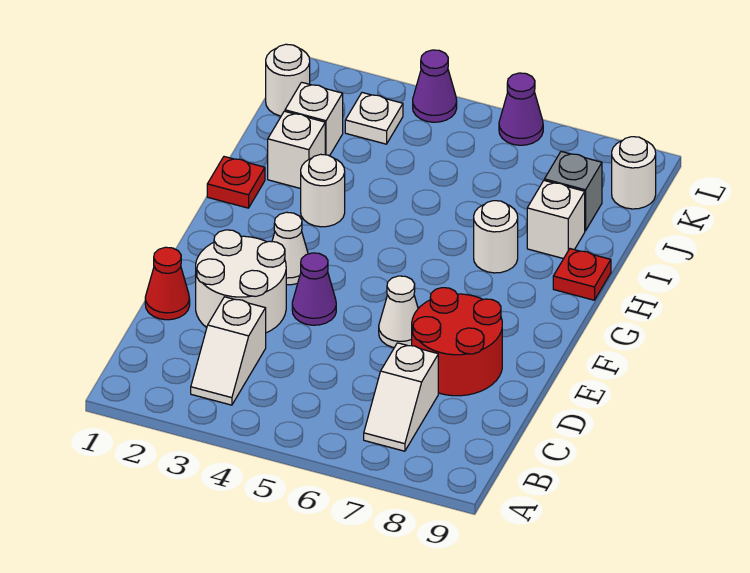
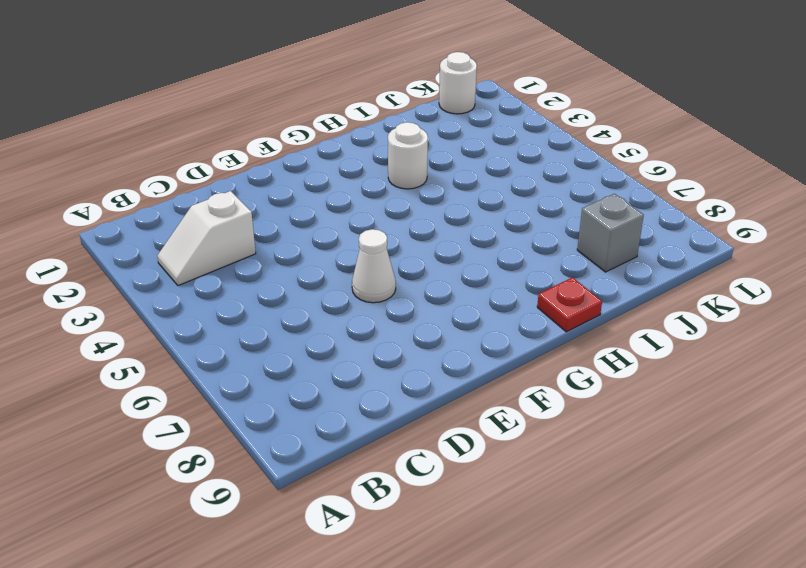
none -> white 1x2 slope [364,343,438,451]
none -> red 1x1 cone [145,247,190,320]
none -> white 2x2 round brick [196,230,286,333]

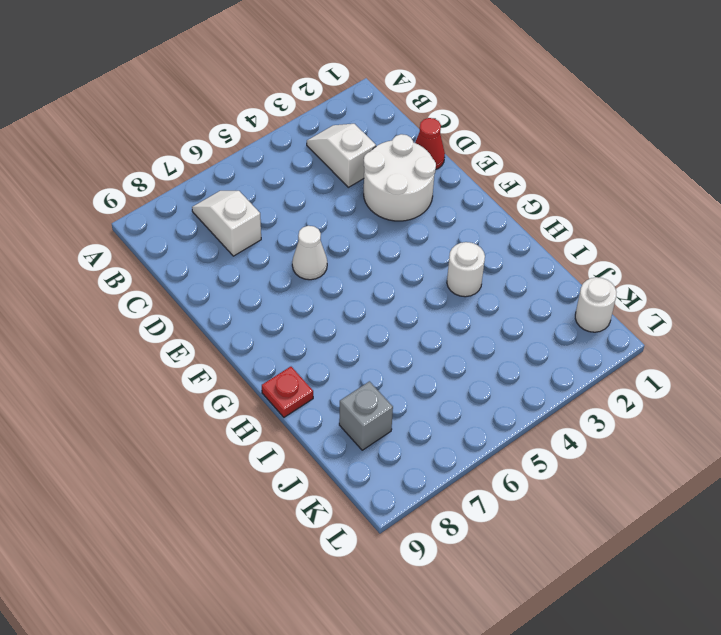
none -> red 2x2 round brick [412,288,502,396]
none -> purple 1x1 cone [292,253,336,325]
none -> white 1x1 cone [272,212,308,285]

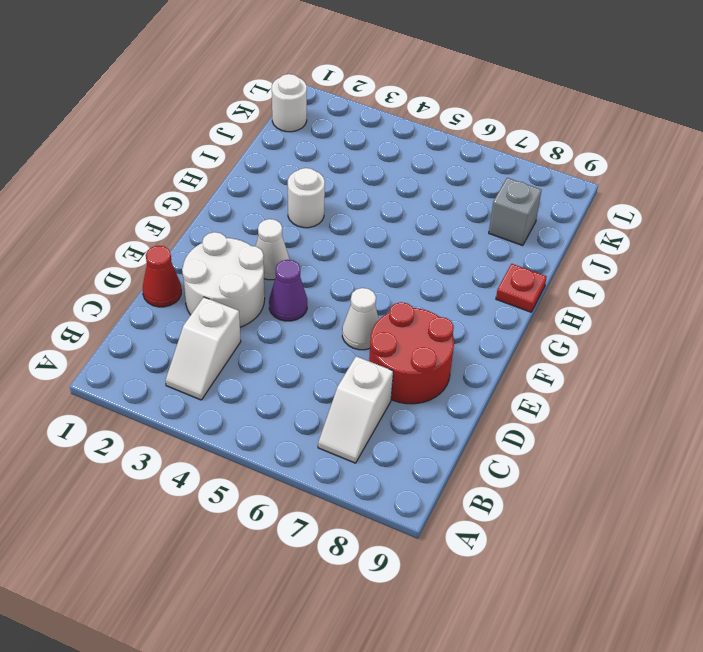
none -> red 1x1 plate [207,157,265,208]
none -> white 1x1 round brick [474,201,518,273]
none -> white 1x1 brick [268,111,325,189]

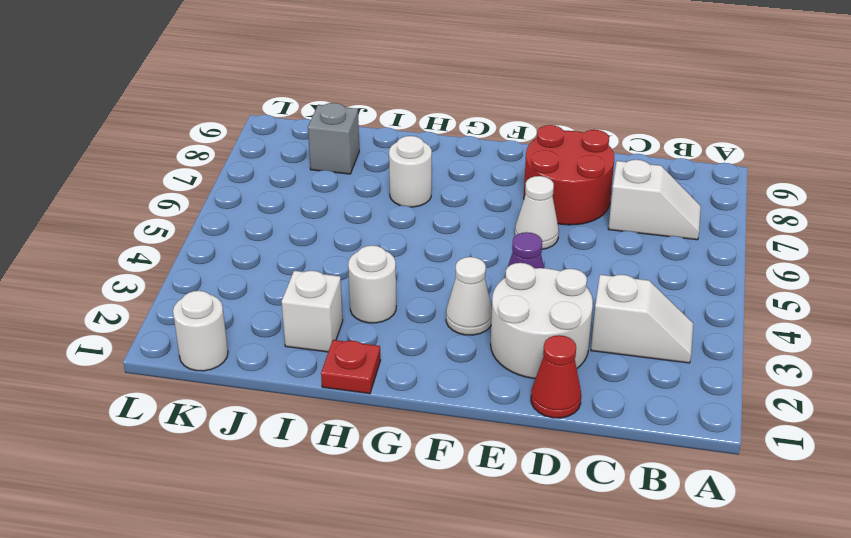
none -> red 1x1 plate [553,249,611,300]
none -> white 1x1 brick [527,181,585,259]
none -> white 1x1 brick [285,82,343,156]

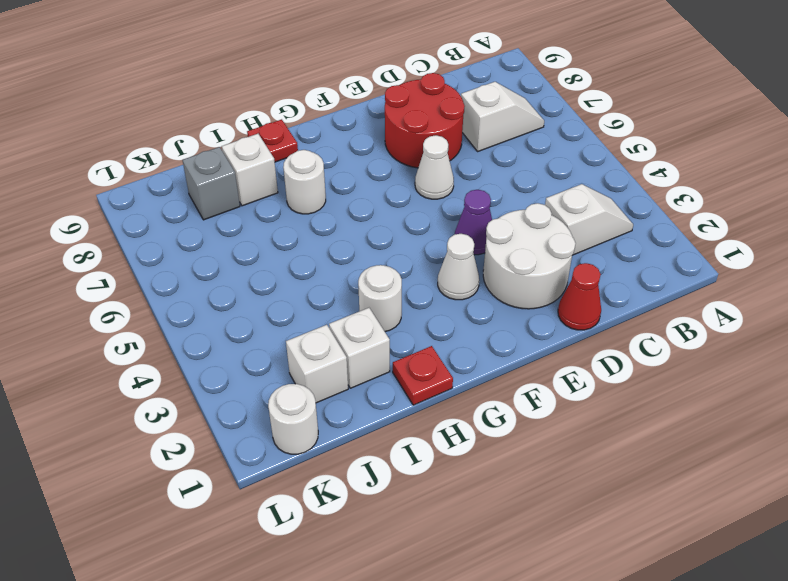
none -> white 1x1 plate [345,93,403,144]
none -> white 1x1 round brick [612,137,656,209]
none -> purple 1x1 cone [413,50,457,122]

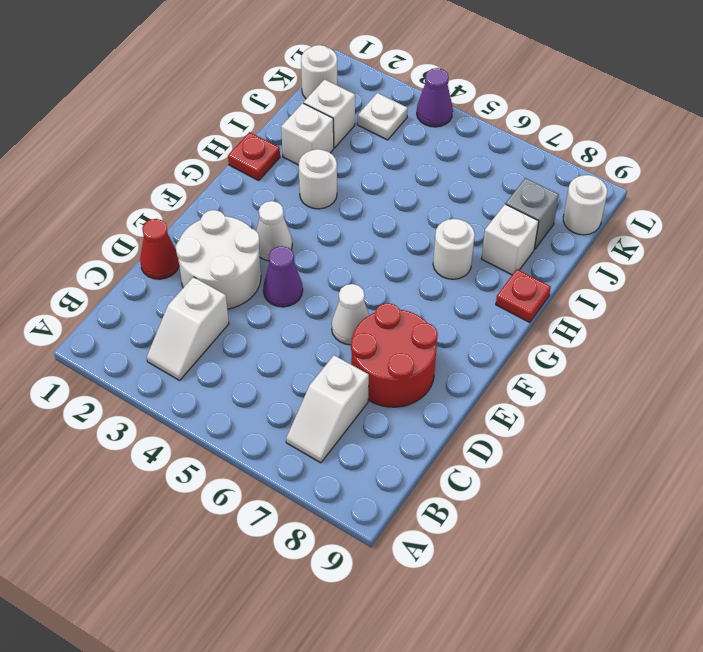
none -> purple 1x1 cone [499,73,543,145]

